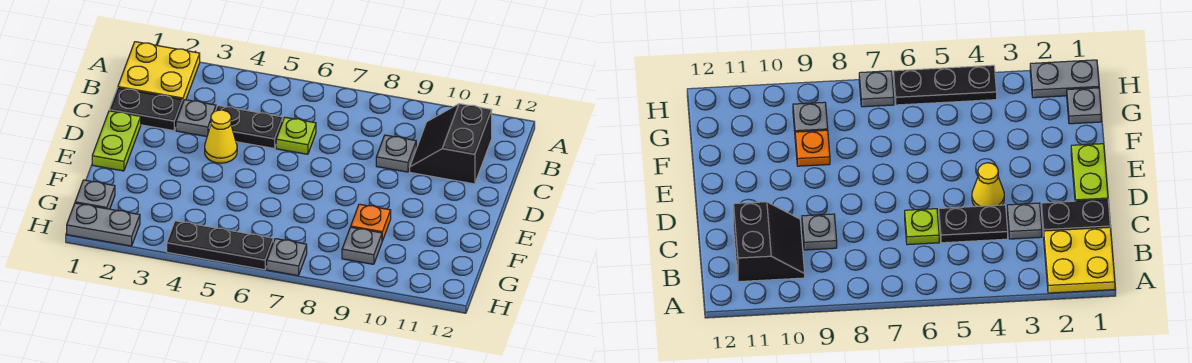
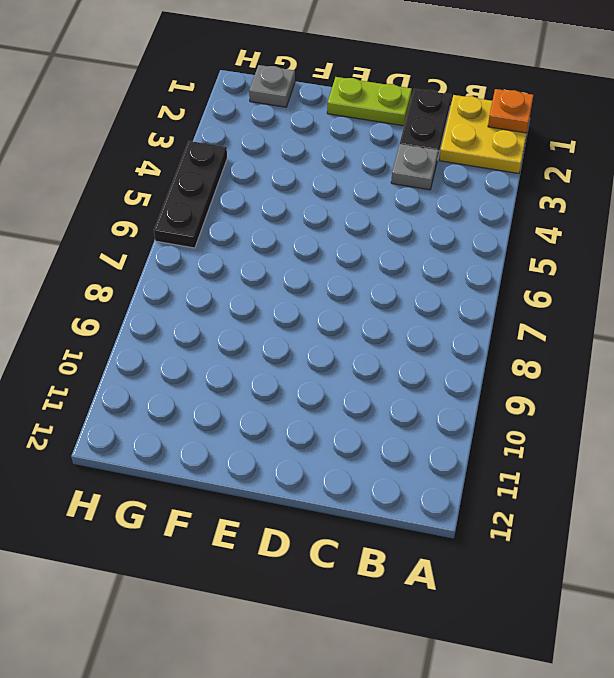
orange 1x1 plate [488,89,533,133] -> orange 1x1 plate moved to [351,204,391,241]
none -> black 2x2 slope [410,104,492,184]
none -> black 1x2 plate [216,106,283,148]
none -> lime 1x1 plate [276,117,316,154]

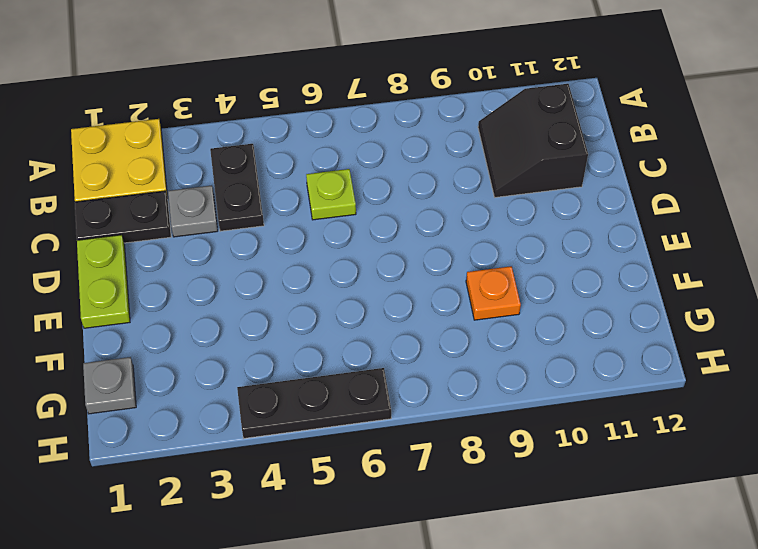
black 1x2 plate [210,144,264,231] -> black 1x2 plate turned to [216,106,283,148]
none -> grey 1x1 plate [376,135,416,172]
none -> yellow 1x1 cone [205,110,237,163]
none -> grey 1x1 plate [342,227,382,264]

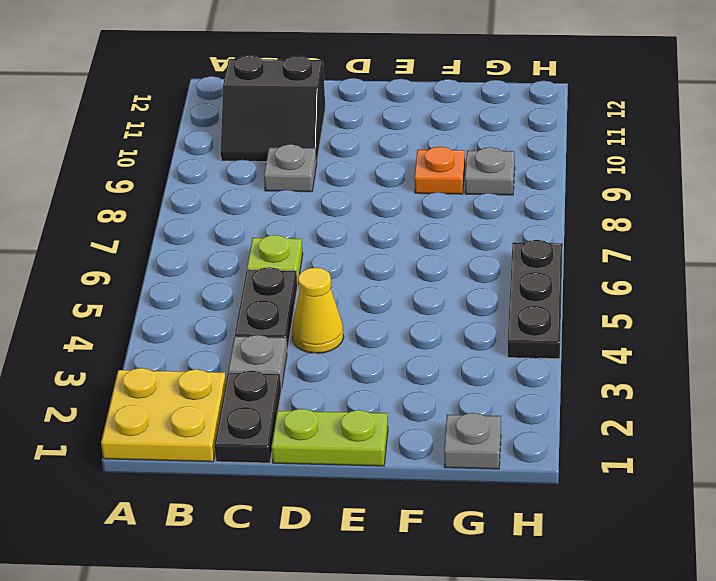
none -> grey 1x2 plate [67,203,140,246]
none -> grey 1x1 plate [267,239,307,276]

